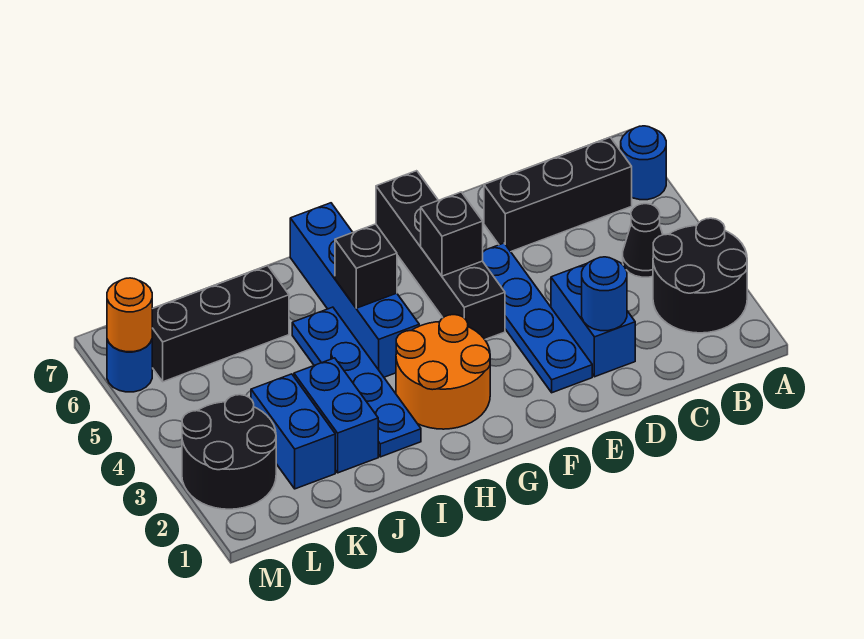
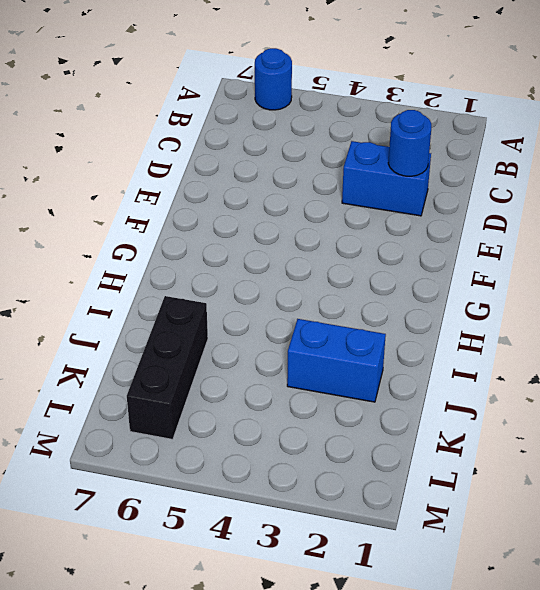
none -> black 2x2 round brick [653,218,747,333]
none -> black 1x1 cone [623,204,663,277]
none -> black 1x3 brick [484,137,632,252]

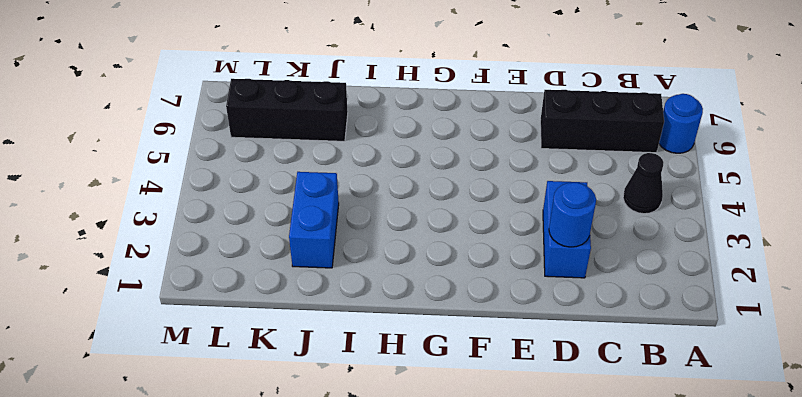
none -> black 2x2 round brick [653,218,747,333]
none -> blue 1x4 plate [483,243,592,393]
none -> black 1x4 brick [376,171,505,339]

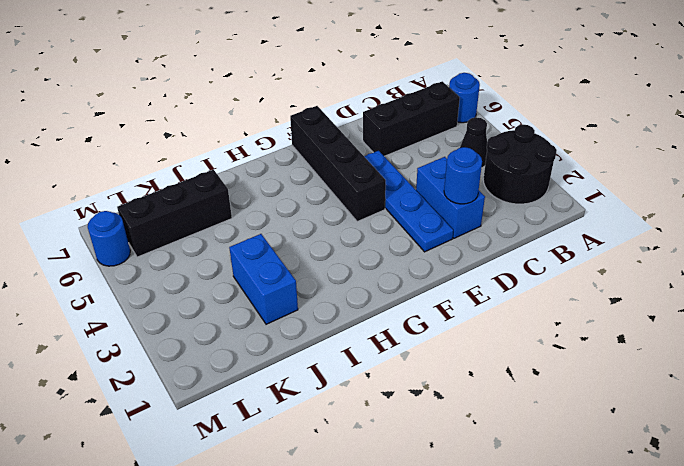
none -> orange 2x2 round brick [396,315,490,429]
none -> blue 1x4 brick [290,203,419,377]
none -> blue 1x4 plate [292,307,421,457]

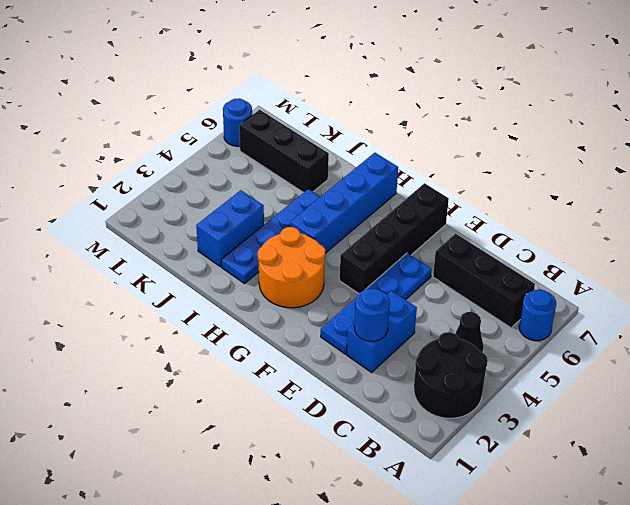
none -> blue 1x2 brick [251,374,335,489]
none -> black 2x2 round brick [182,395,276,509]
none -> black 1x1 brick [421,192,483,276]

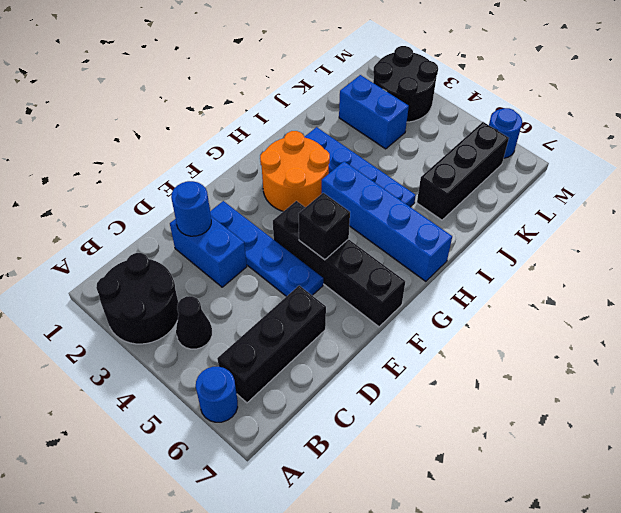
none -> blue 1x2 brick [294,358,378,473]
none -> black 1x1 brick [335,224,397,308]
none -> orange 1x1 round brick [107,278,153,352]

